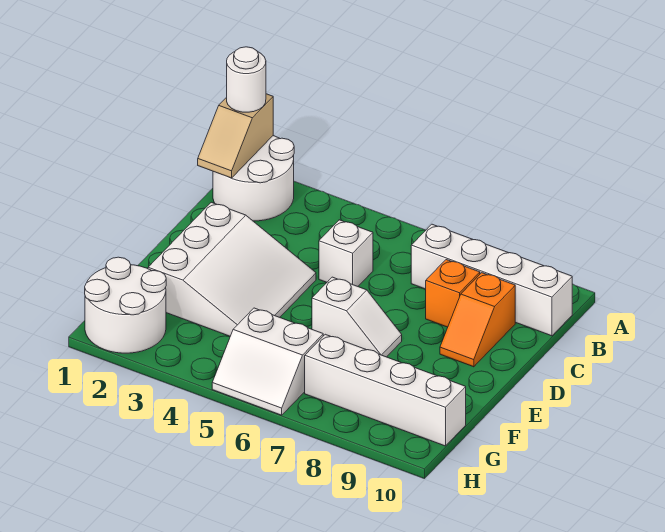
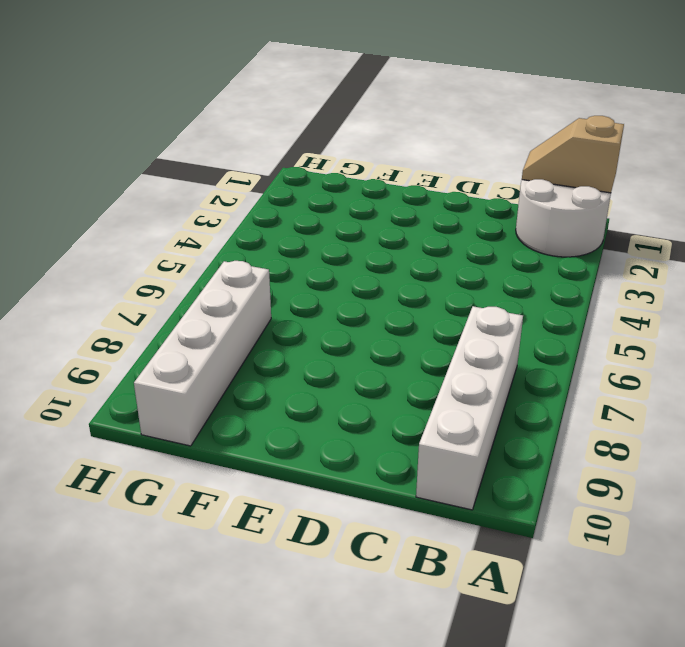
none -> white 1x1 brick [319,220,373,286]
none -> orange 1x1 brick [426,260,480,327]
none -> orange 1x2 slope [440,273,515,367]

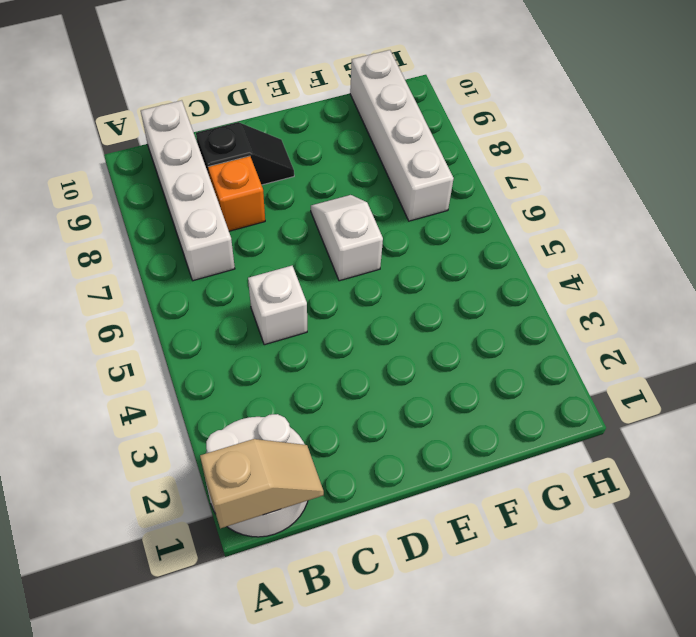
black 1x2 slope [196,122,294,185] -> orange 1x2 slope [440,273,515,367]
none -> white 3x3 slope [148,202,316,336]
none -> white 2x2 round brick [85,257,166,353]
none -> white 2x2 slope [212,308,323,415]

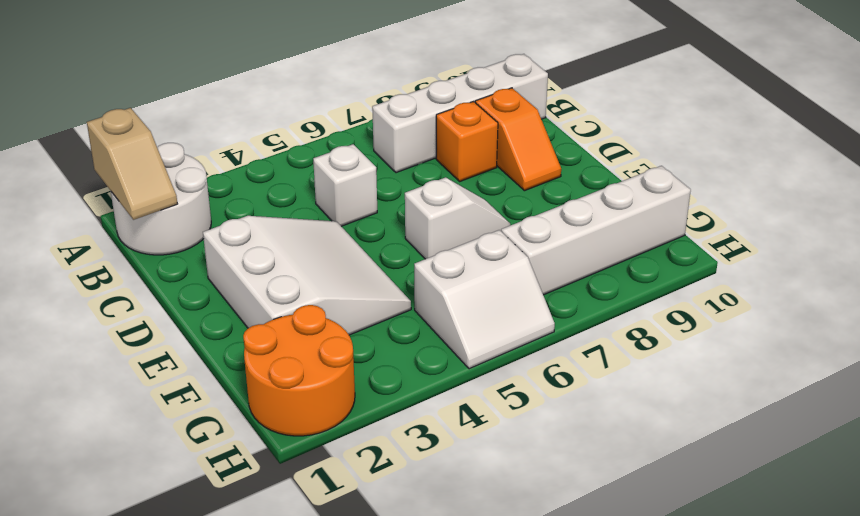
orange 2x2 round brick [243,305,355,436] -> white 2x2 round brick [85,257,166,353]
none -> white 1x1 round brick [227,47,266,112]

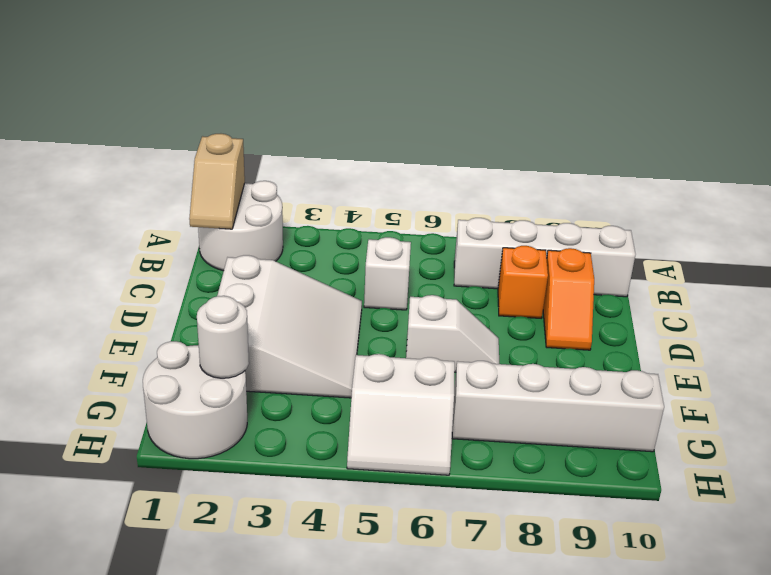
white 1x1 round brick [197,296,249,378] -> white 1x1 round brick moved to [227,47,266,112]

